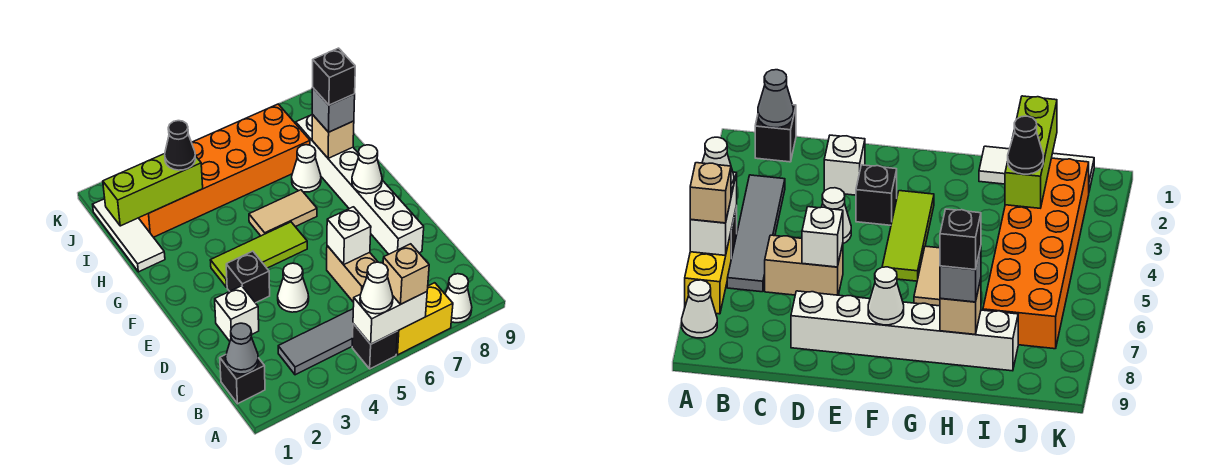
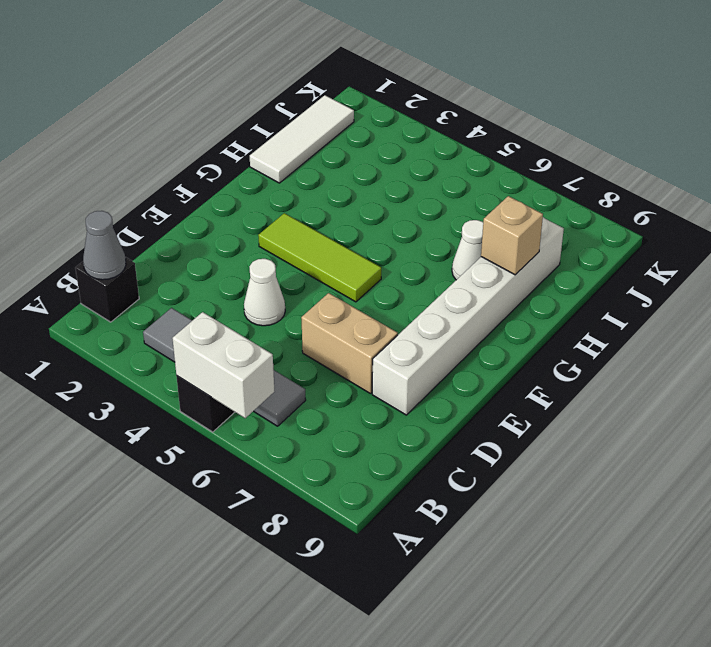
tan 1x2 brick [301,293,398,394] -> tan 1x2 brick turned to [327,246,378,302]
none -> yellow 1x2 brick [396,283,453,355]
none -> white 1x1 cone [445,274,472,323]
none -> white 1x1 brick [215,286,259,341]

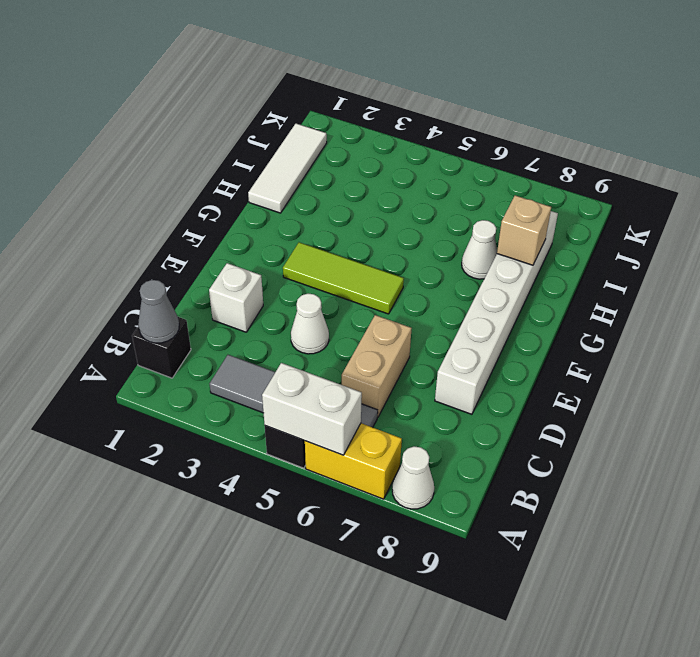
none -> black 1x1 brick [226,251,270,303]
none -> tan 1x2 tile [249,190,317,236]
none -> orange 2x6 brick [139,104,310,237]

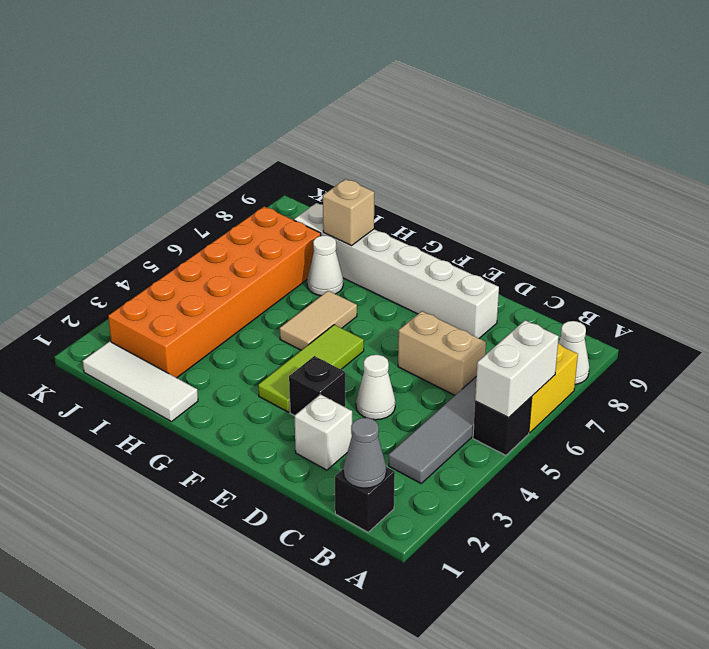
none -> white 1x1 brick [327,207,371,264]
none -> white 1x1 cone [352,145,382,194]
none -> lime 1x3 brick [103,154,203,226]

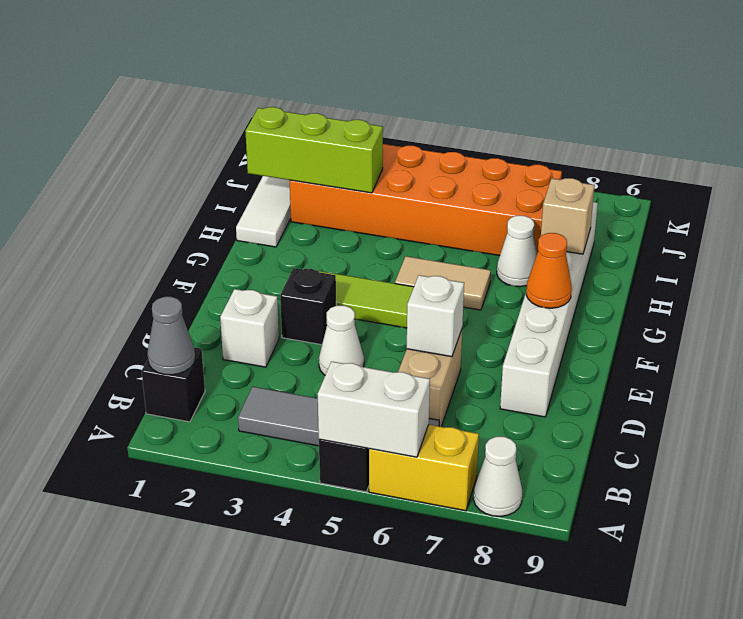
orange 1x1 cone [526,233,572,308] -> white 1x1 cone [352,145,382,194]
none -> white 1x1 cone [360,262,393,314]
none -> tan 1x1 brick [383,244,429,304]
none -> grey 1x1 brick [312,88,355,132]

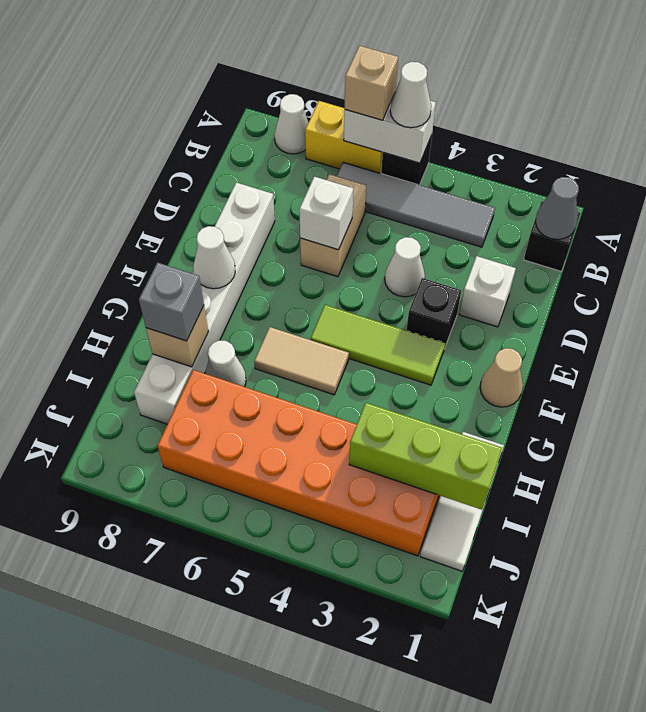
tan 1x1 cone [480,348,523,407] -> none
none -> black 1x1 cone [165,121,196,170]
none -> black 1x1 brick [313,48,355,105]

